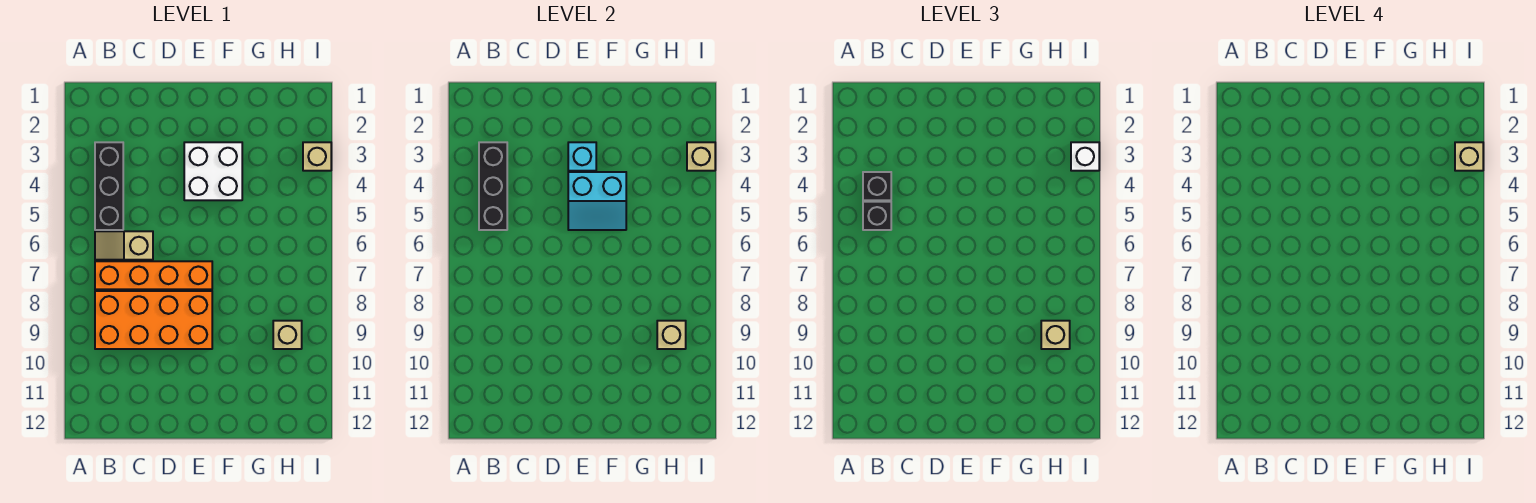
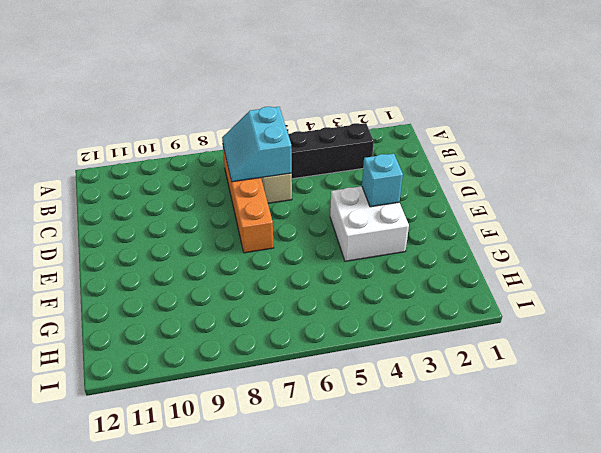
cyan 2x2 slope [222,107,292,182] -> cyan 2x2 slope moved to [568,172,626,230]
none -> orange 2x4 brick [95,291,212,349]
none -> tan 1x1 brick [273,321,302,349]
none -> tan 1x1 brick [303,142,331,171]

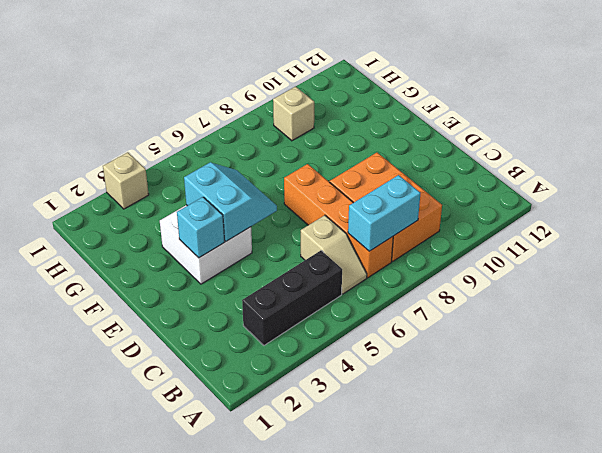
cyan 1x2 brick [348,175,420,251] -> none
orange 2x3 brick [330,153,442,261] -> orange 2x4 brick [95,291,212,349]
none -> black 1x3 brick [479,142,507,230]
none -> tan 1x1 brick [657,321,686,349]
none -> tan 1x1 brick [687,142,715,171]

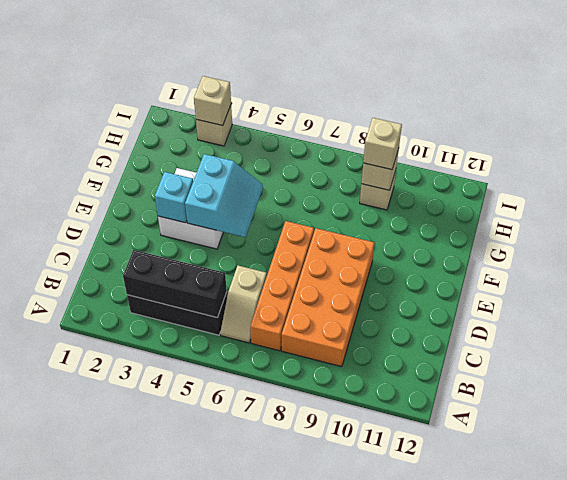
none -> black 1x1 brick [863,172,891,200]
none -> black 1x1 brick [863,202,891,230]
none -> white 1x1 brick [1071,142,1099,171]

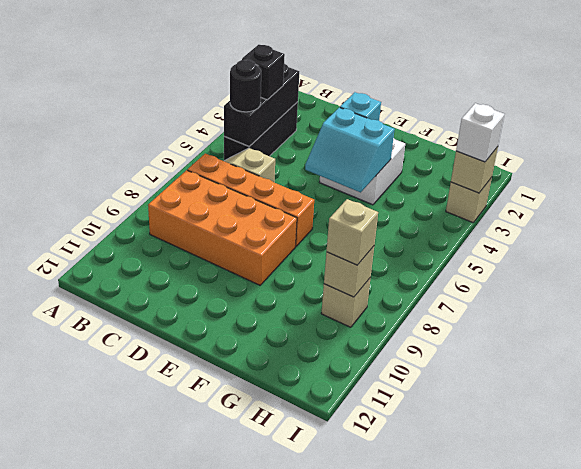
black 1x1 round brick [230,60,261,112] -> black 1x1 brick [863,202,891,230]
none -> tan 1x1 brick [1455,142,1483,171]

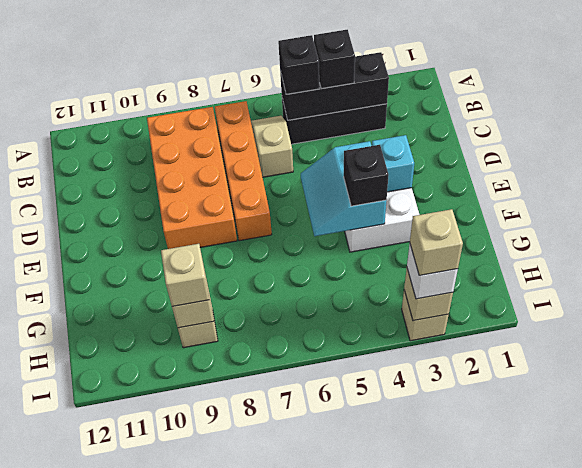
black 1x1 brick [344,145,389,206] -> none

